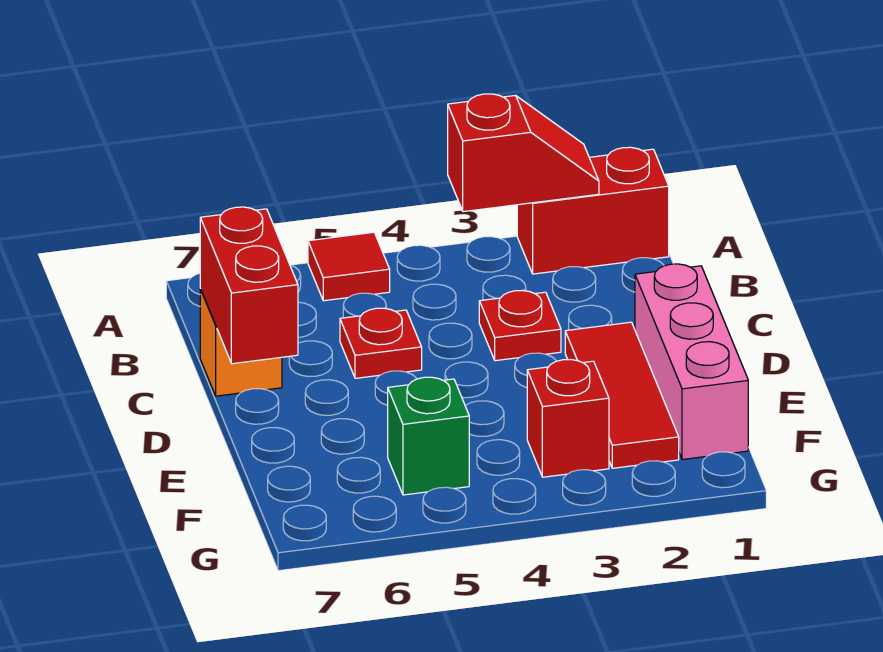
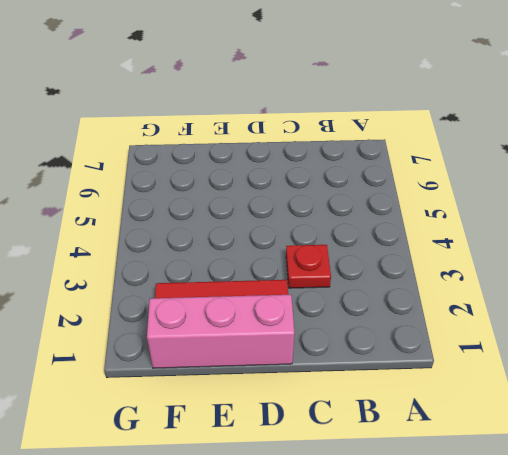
none -> red 1x2 brick [517,147,669,274]
none -> red 1x1 tile [308,232,390,301]

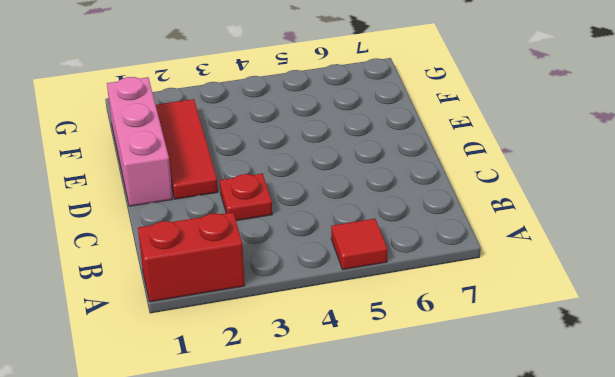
none -> red 1x1 plate [340,308,422,378]
none -> orange 1x1 brick [200,289,282,396]

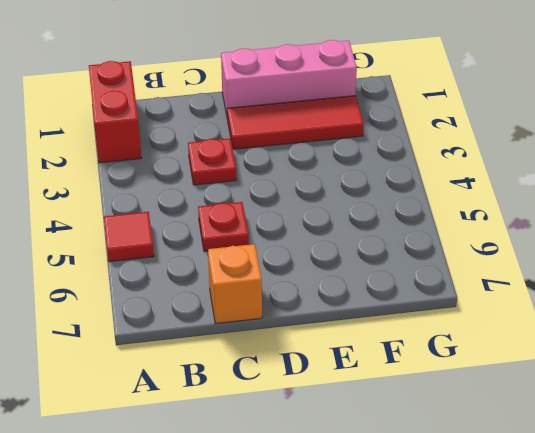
none -> red 1x1 brick [527,359,609,477]
none -> green 1x1 brick [388,377,469,495]

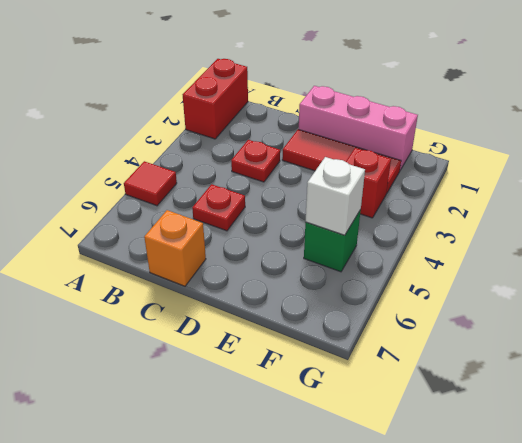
white 1x1 brick [306,157,365,235] -> none
none -> red 1x2 slope [448,94,599,212]
none -> red 1x2 brick [200,207,298,364]

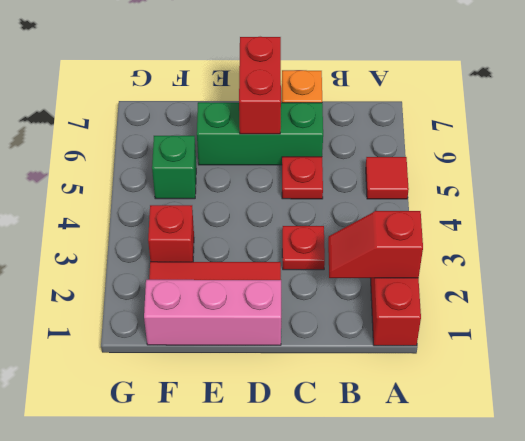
red 1x2 slope [328,211,423,278] -> red 1x2 slope turned to [448,94,599,212]
green 1x3 brick [197,102,323,165] -> none
red 1x2 brick [239,37,281,134] -> red 1x2 brick turned to [200,207,298,364]

